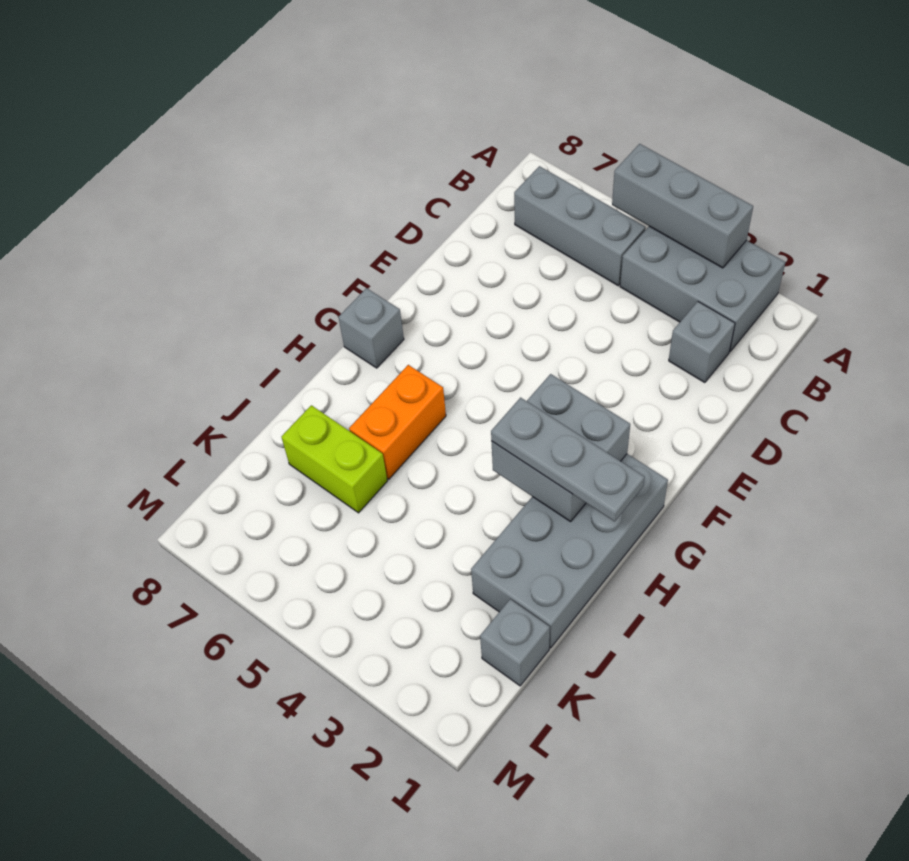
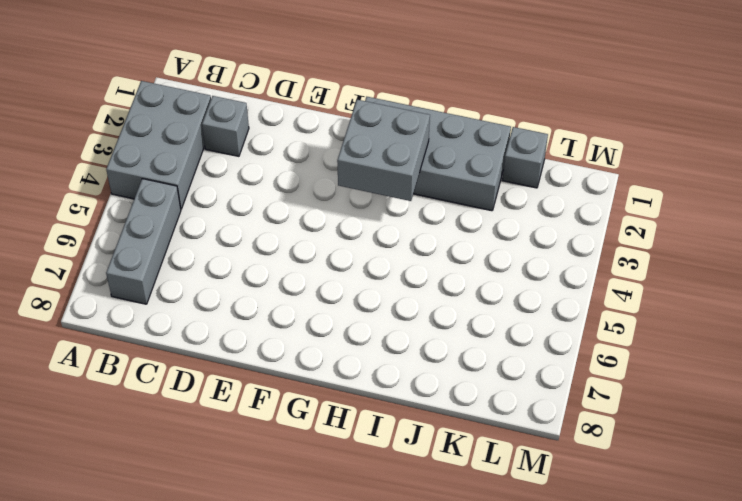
none -> grey 1x1 brick [338,288,404,368]
none -> orange 1x2 brick [349,365,446,479]

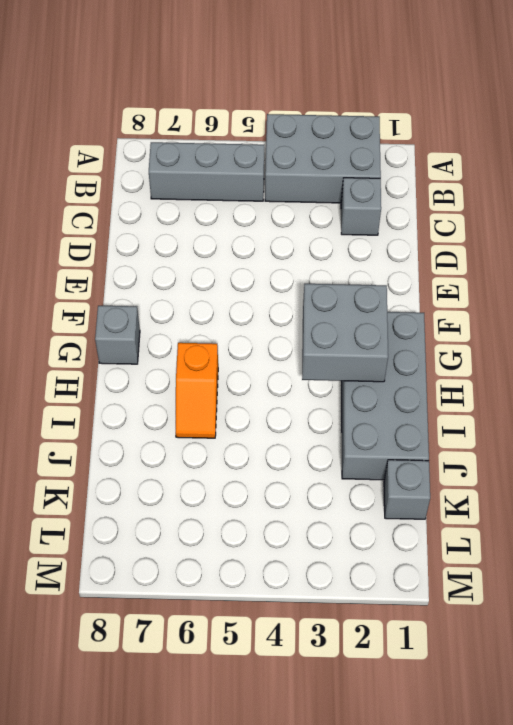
orange 1x2 slope [176,343,218,438] -> orange 1x2 brick [349,365,446,479]
none -> lime 1x2 brick [281,405,387,513]
none -> grey 1x3 brick [612,144,753,268]

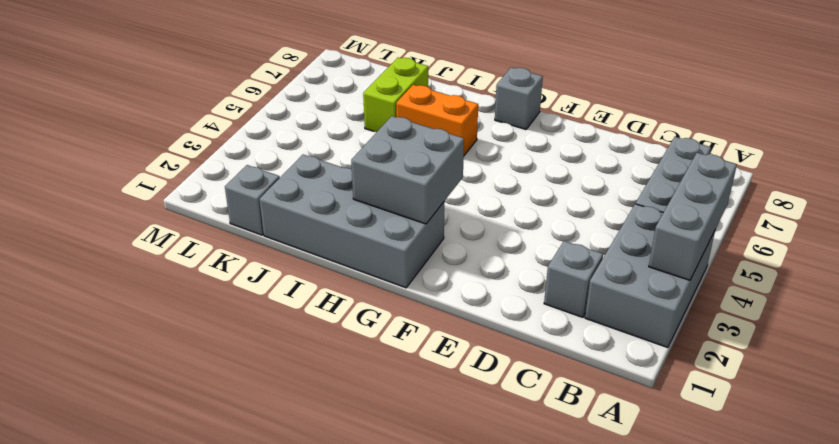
none -> grey 1x3 plate [491,398,645,521]

